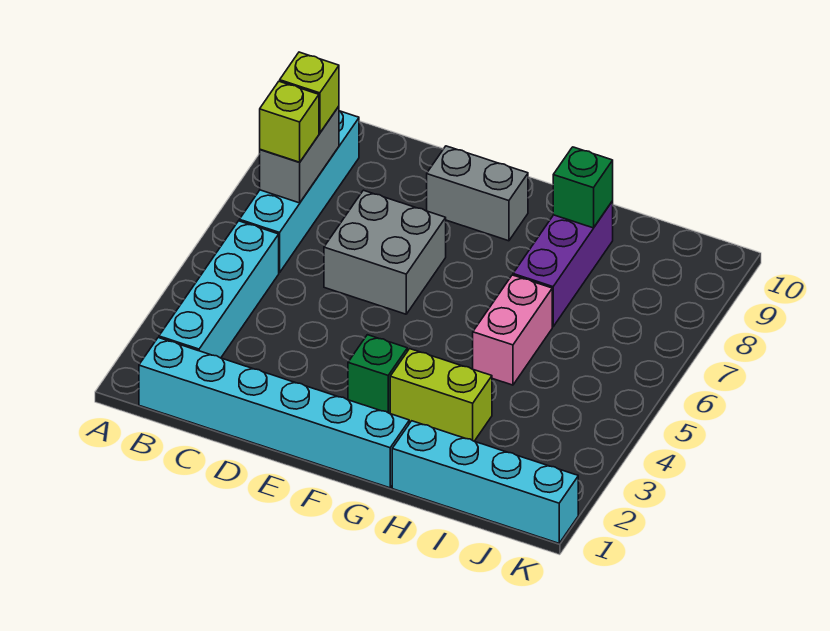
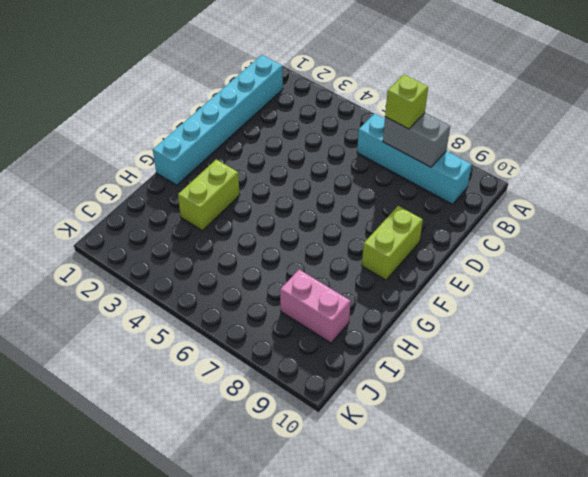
lime 1x2 brick [362,206,423,280] -> grey 1x2 brick [427,146,528,241]
pink 1x2 brick [280,270,351,343] -> pink 1x2 brick moved to [473,275,552,385]
none -> cyan 1x4 brick [159,221,279,358]
none -> grey 2x2 brick [324,190,446,314]
none -> green 1x1 brick [348,335,407,414]

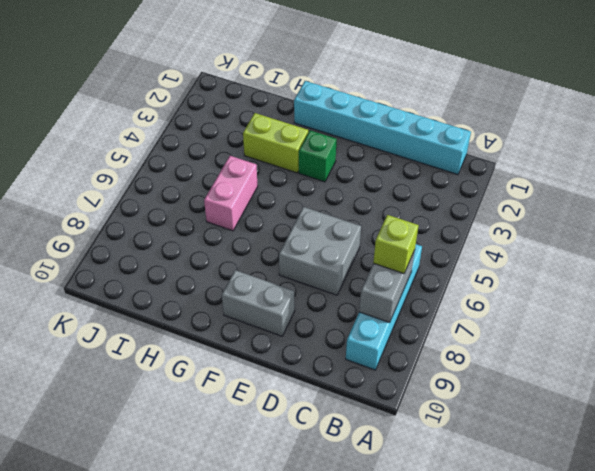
none -> cyan 1x4 brick [159,221,279,358]
none -> cyan 1x4 brick [392,421,578,543]
none -> purple 1x3 brick [513,201,613,327]

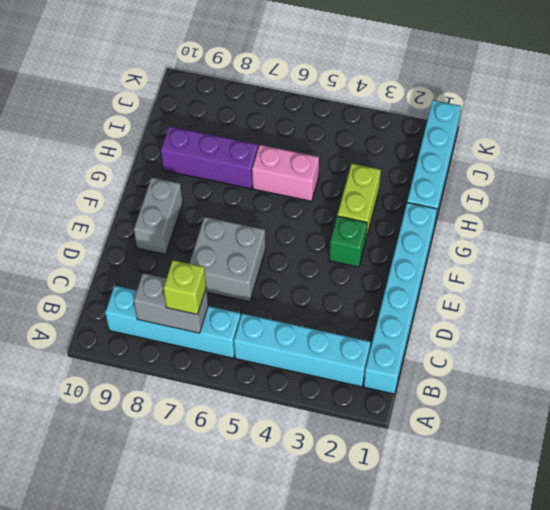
none -> green 1x1 brick [553,147,613,228]
none -> lime 1x1 brick [280,52,339,133]

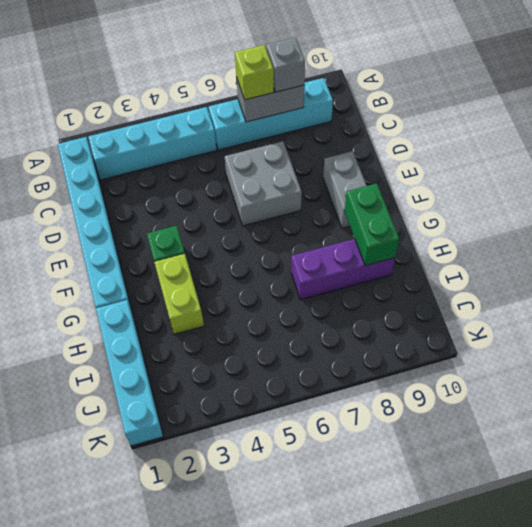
grey 1x1 brick [266,37,305,92] -> lime 1x1 brick [280,52,339,133]
green 1x2 brick [344,183,399,266] -> green 1x1 brick [553,147,613,228]
none -> pink 1x2 brick [473,275,552,385]

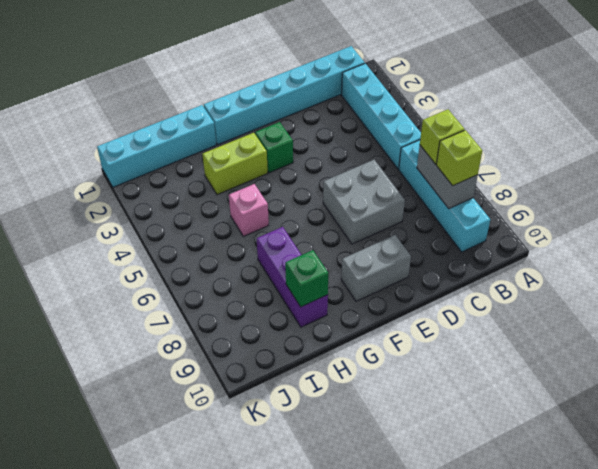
pink 1x1 brick [229,184,269,236] -> pink 1x2 brick [473,275,552,385]

